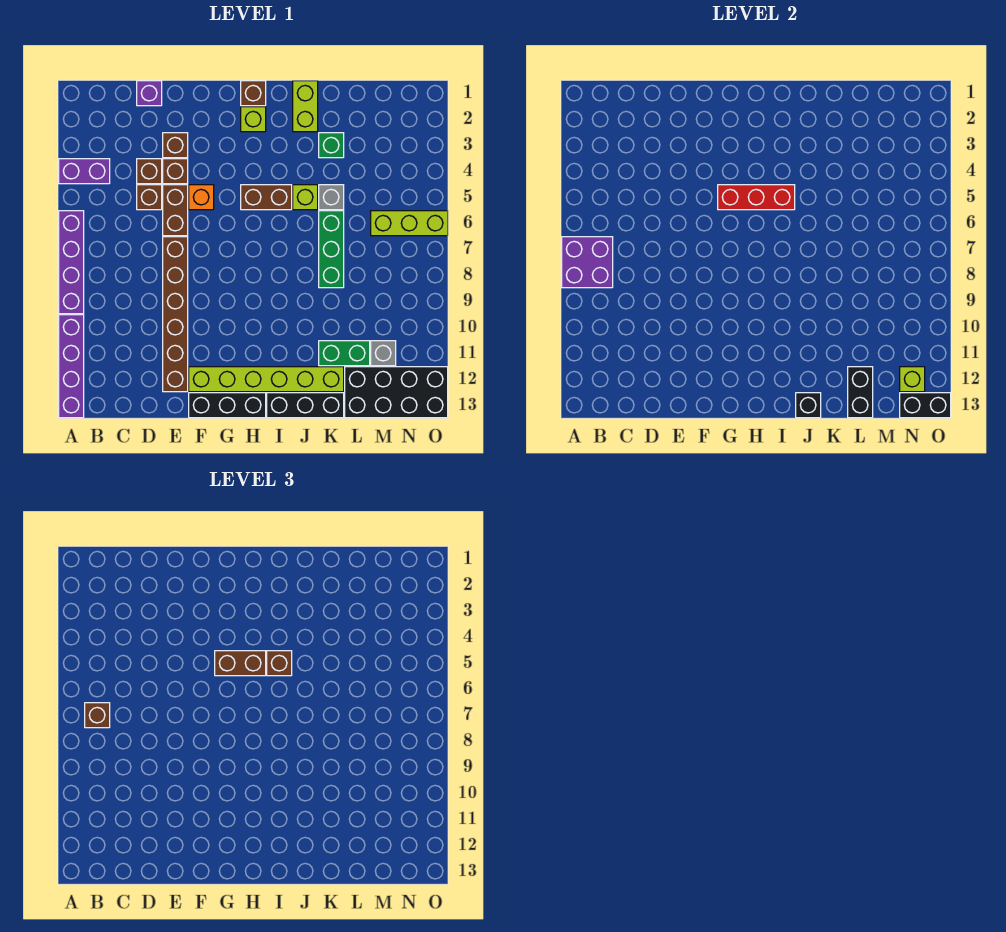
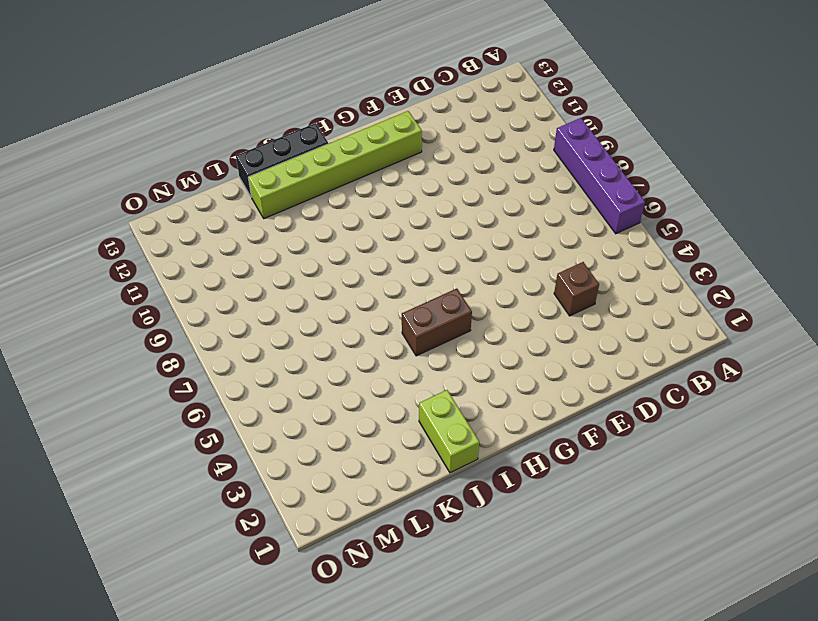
none -> purple 1x2 brick [59,159,110,184]
none -> purple 1x4 brick [59,315,84,418]
none -> purple 1x1 brick [137,81,162,106]
none -> brown 1x1 brick [137,185,162,210]

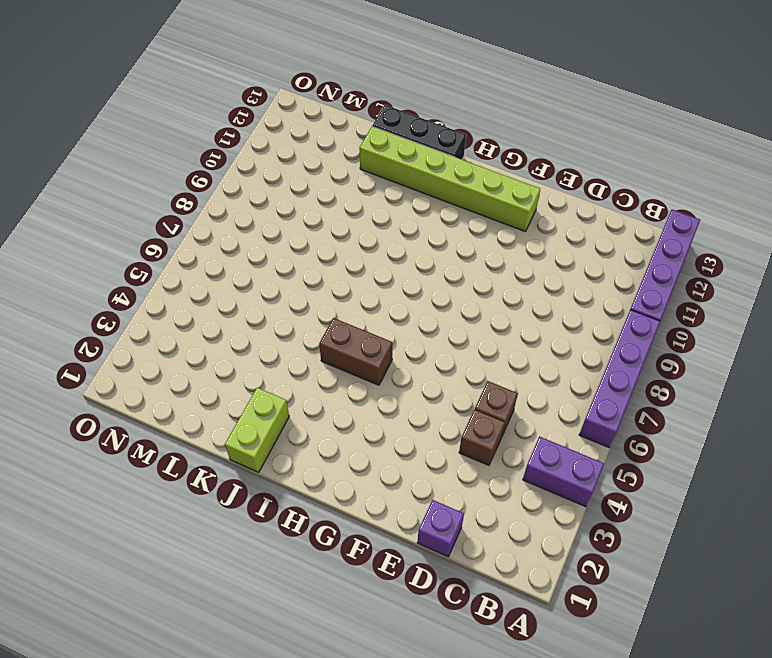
none -> brown 1x1 brick [163,133,188,158]
none -> brown 1x1 brick [163,159,188,184]
none -> brown 1x2 brick [163,185,188,236]
none -> brown 1x6 brick [163,237,188,392]

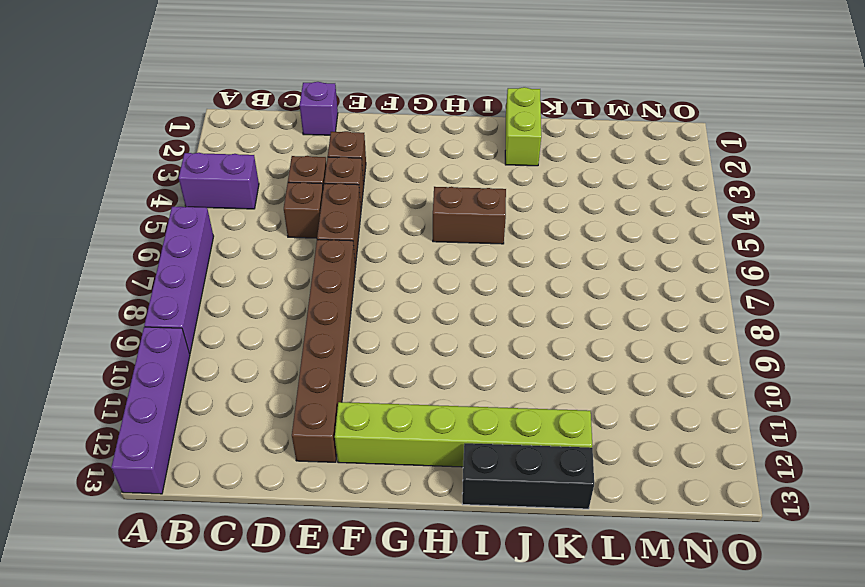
none -> orange 1x1 brick [189,185,214,210]
none -> black 1x3 brick [189,393,266,418]
none -> brown 1x1 brick [241,81,266,106]
none -> lime 1x1 brick [241,107,266,132]

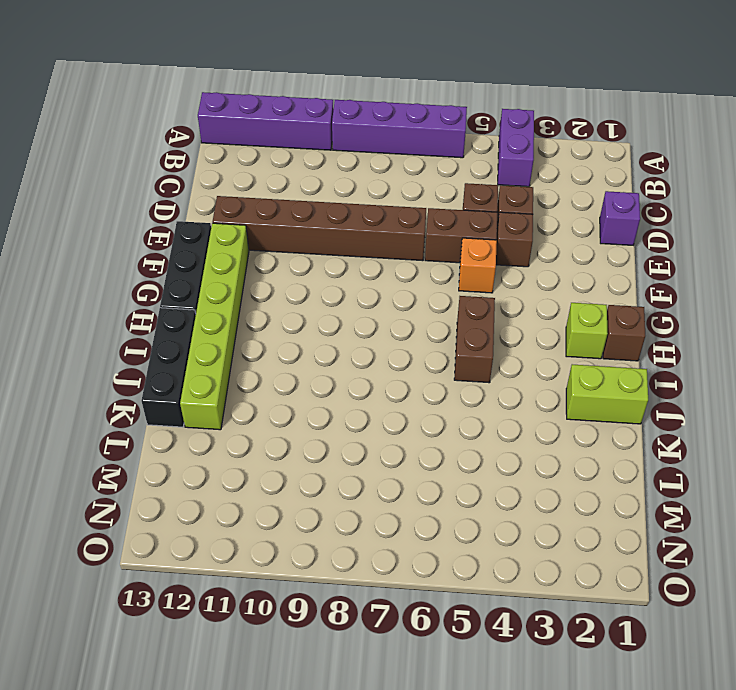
none -> brown 1x1 brick [163,133,188,158]
none -> lime 1x1 brick [293,185,318,210]
none -> green 1x1 brick [319,133,344,158]
none -> grey 1x1 brick [319,185,344,210]

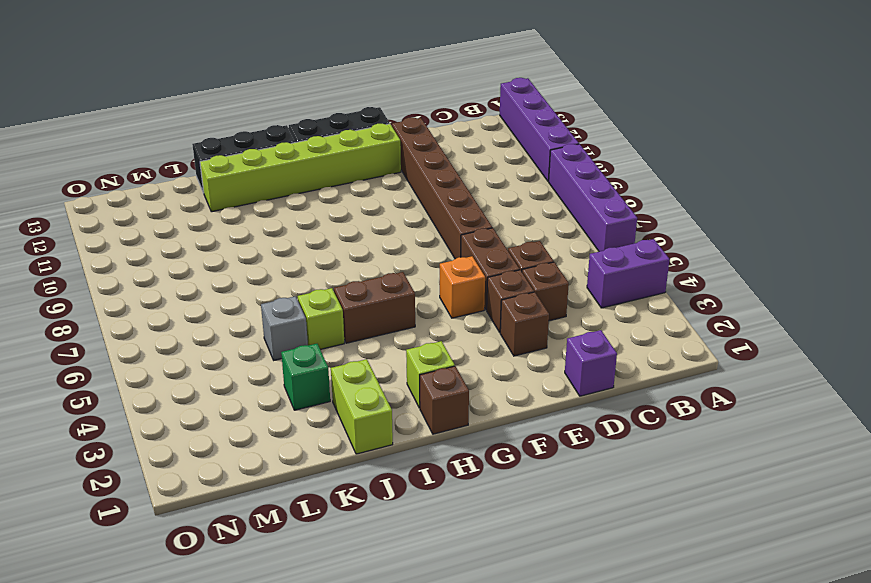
none -> green 1x3 brick [319,211,344,288]
none -> green 1x2 brick [319,341,370,366]
none -> black 2x4 brick [345,367,448,418]
none -> lime 1x3 brick [371,211,448,236]

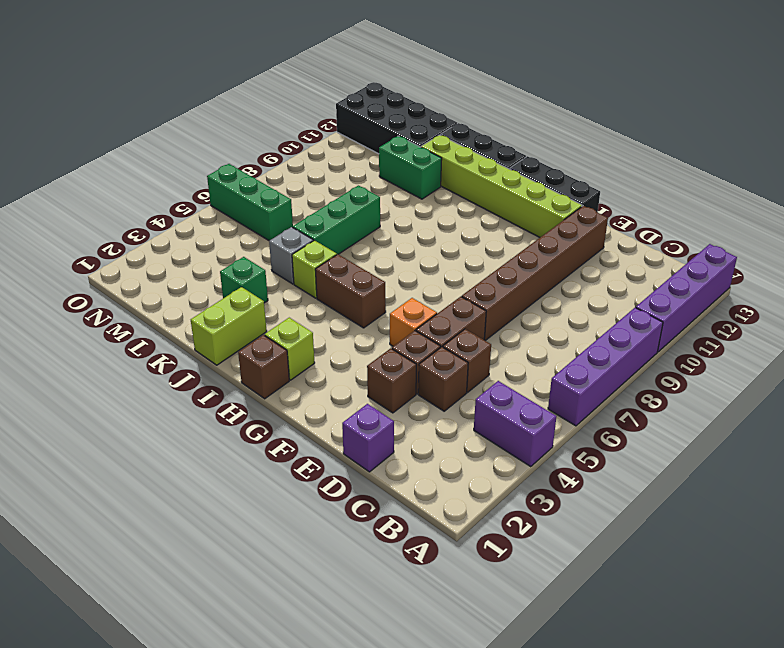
green 1x3 brick [207,164,293,241] -> lime 1x3 brick [371,211,448,236]
none -> grey 1x1 brick [371,341,396,366]
none -> purple 2x2 brick [562,237,613,288]
none -> red 1x3 brick [718,185,795,210]
none -> black 1x1 brick [796,393,821,418]

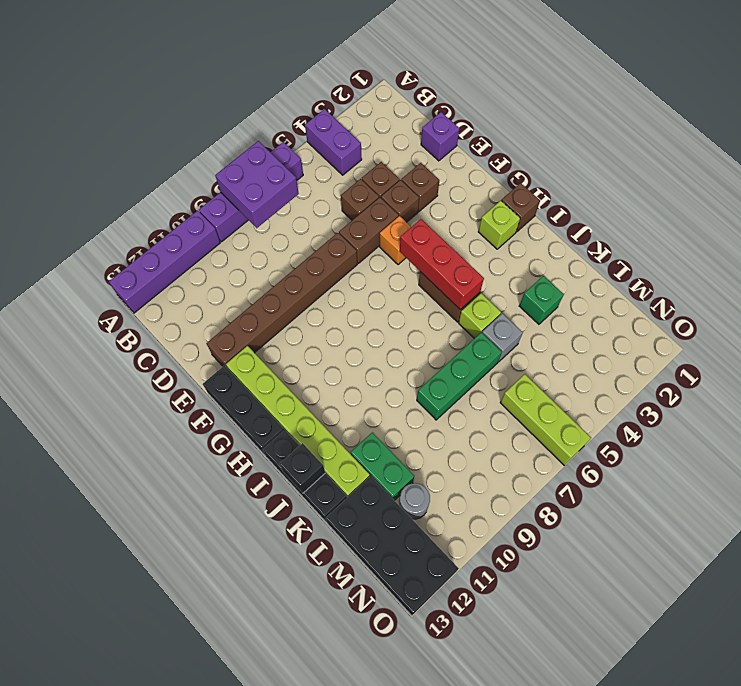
grey 1x1 round brick [399,483,430,519] -> grey 1x1 brick [371,341,396,366]
none -> lime 1x2 brick [293,81,318,132]
none -> black 1x2 brick [848,367,873,418]
none -> lime 1x1 brick [900,367,925,392]
none -> black 1x2 brick [900,393,951,418]

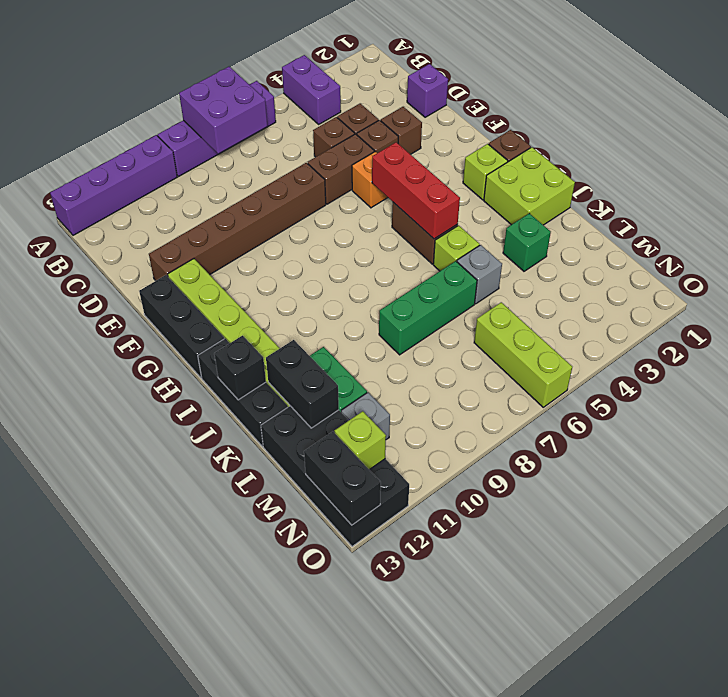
lime 2x2 brick [484,147,575,225] -> lime 1x2 brick [293,81,318,132]
black 1x2 brick [266,340,339,428] -> black 1x2 brick turned to [848,367,873,418]
none -> brown 1x1 brick [85,703,110,728]
none -> brown 1x2 brick [215,651,266,676]
none -> brown 1x1 brick [267,651,292,676]

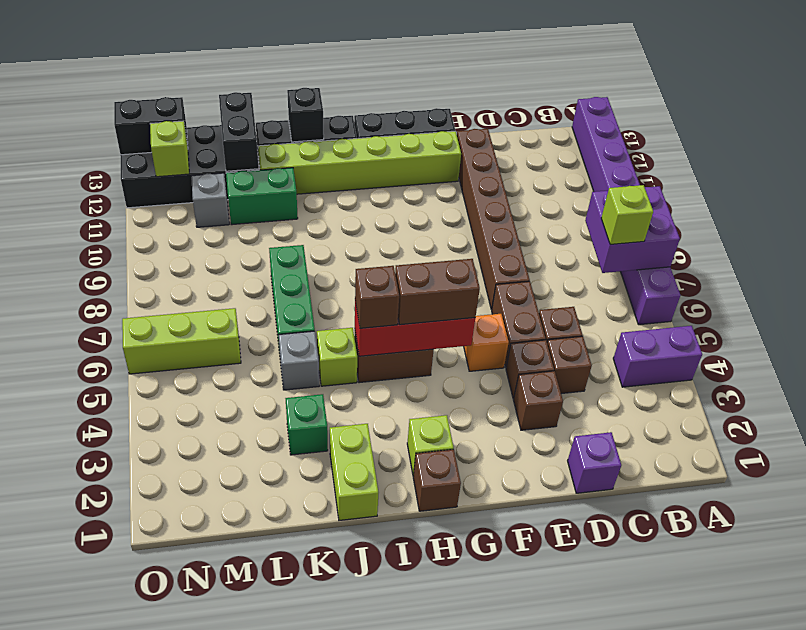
lime 1x1 brick [601,185,653,244] -> brown 1x1 brick [85,703,110,728]

